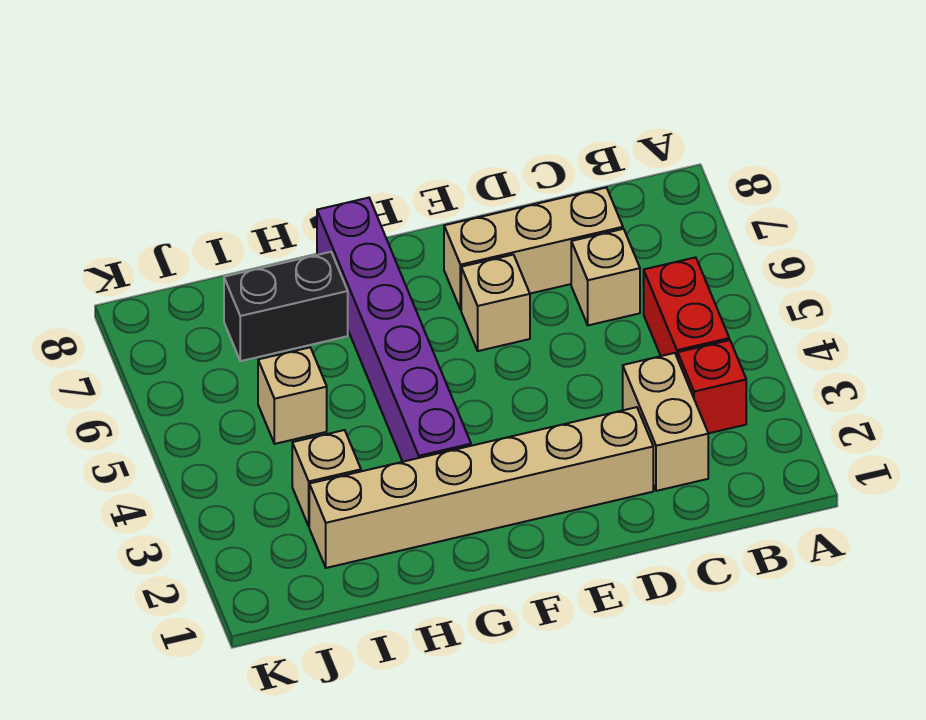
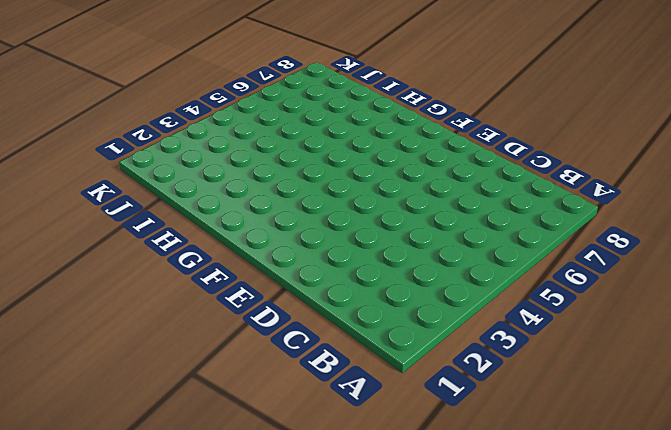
none -> red 1x1 brick [678,340,746,433]
none -> red 1x2 brick [644,257,729,358]

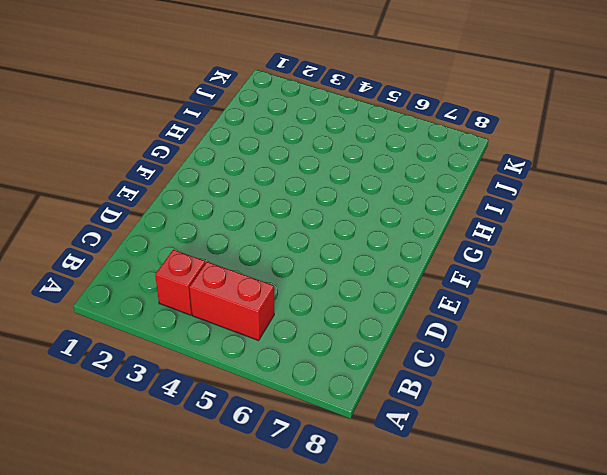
none -> tan 1x2 brick [623,353,708,491]
none -> tan 1x1 brick [571,229,640,325]

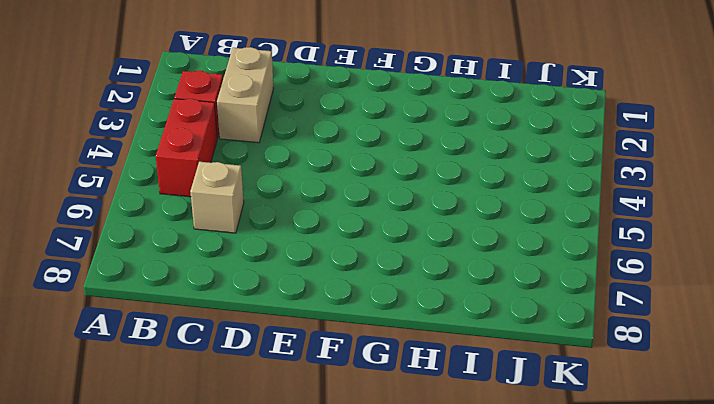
none -> tan 1x3 brick [444,188,623,310]
none -> tan 1x6 brick [309,407,653,568]

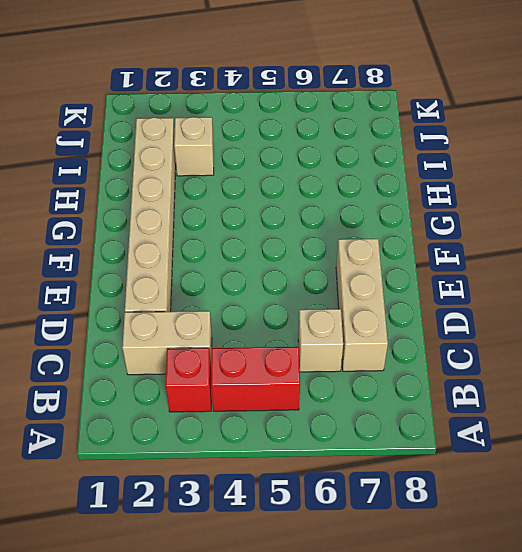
none -> tan 1x1 brick [461,255,530,351]
none -> purple 1x6 brick [317,198,471,462]

